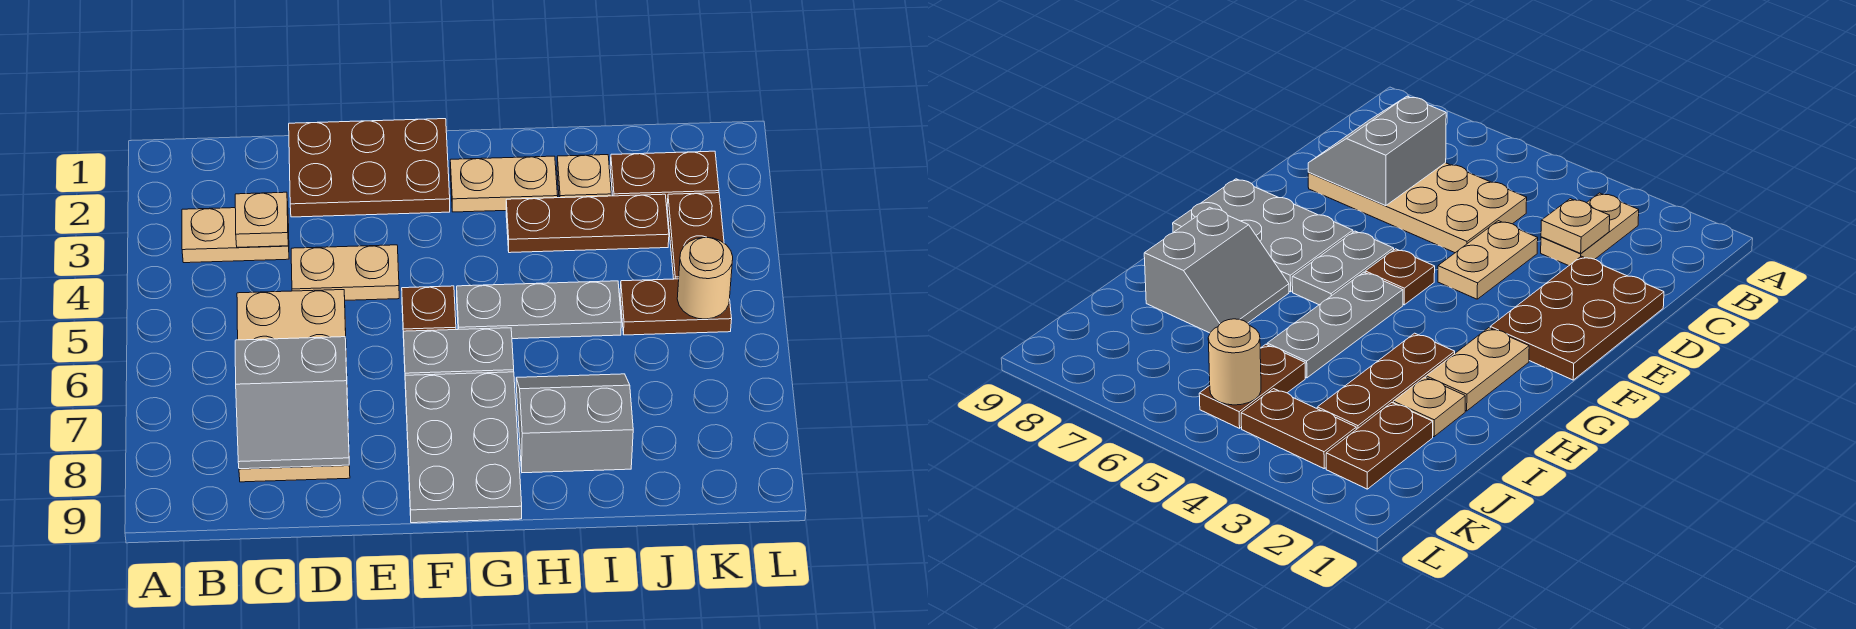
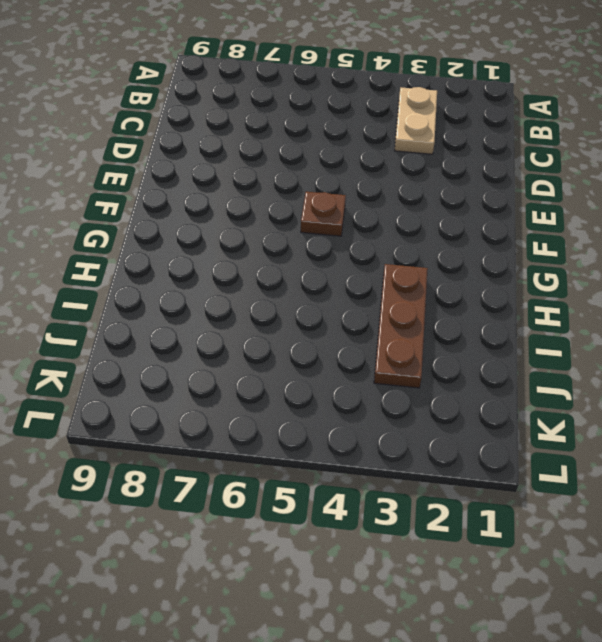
none -> tan 2x4 plate [237,290,350,482]
none -> brown 2x3 plate [289,119,450,217]
none -> tan 1x2 plate [291,245,399,300]

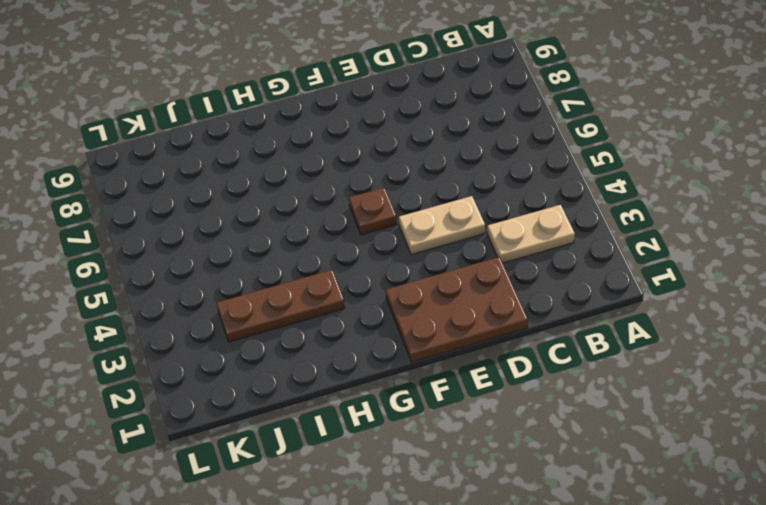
none -> tan 2x4 plate [237,290,350,482]
none -> grey 1x2 plate [403,328,514,375]
none -> grey 2x3 plate [405,372,522,523]

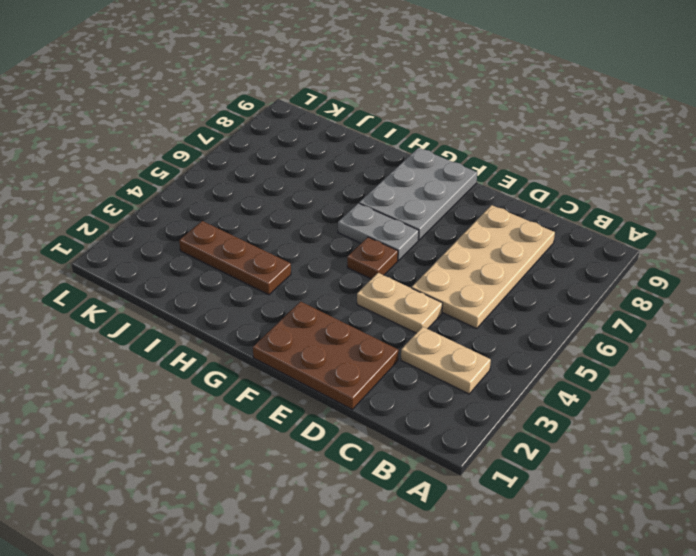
none -> tan 1x2 plate [450,156,558,212]
none -> grey 1x3 plate [457,281,621,339]
none -> grey 2x2 slope [516,374,633,473]

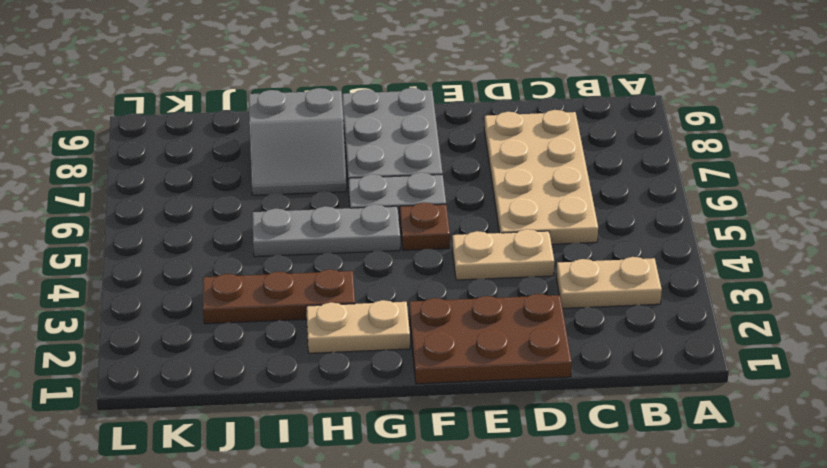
none -> tan 1x1 plate [557,155,611,198]
none -> brown 1x2 plate [610,151,719,206]
none -> brown 1x2 plate [620,279,732,335]

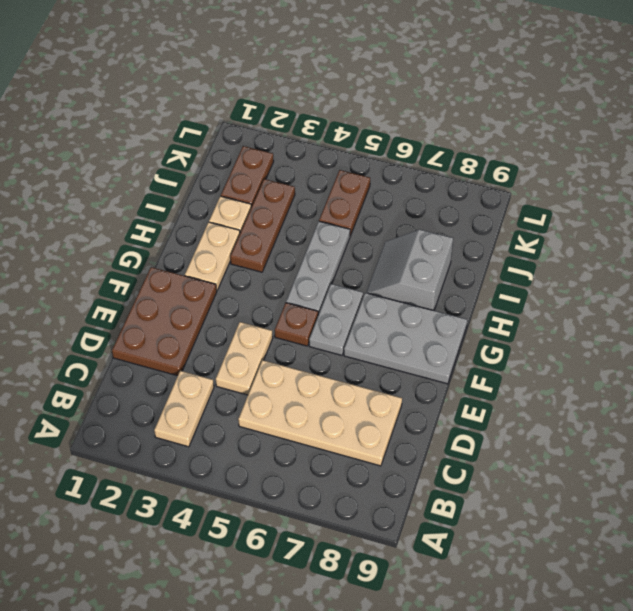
none -> brown 1x2 plate [667,193,724,279]
none -> tan 1x1 plate [235,192,289,247]
none -> grey 2x2 slope [235,337,349,469]

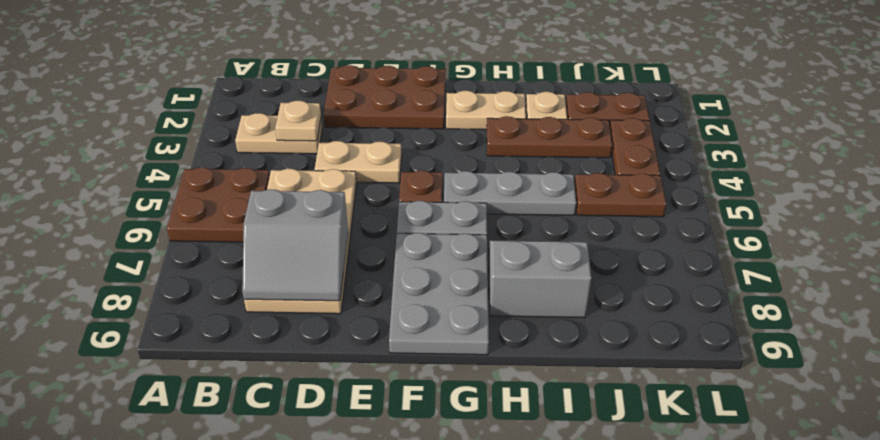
brown 2x2 plate [167,167,270,242] -> none
none -> tan 1x1 round brick [677,237,733,319]

